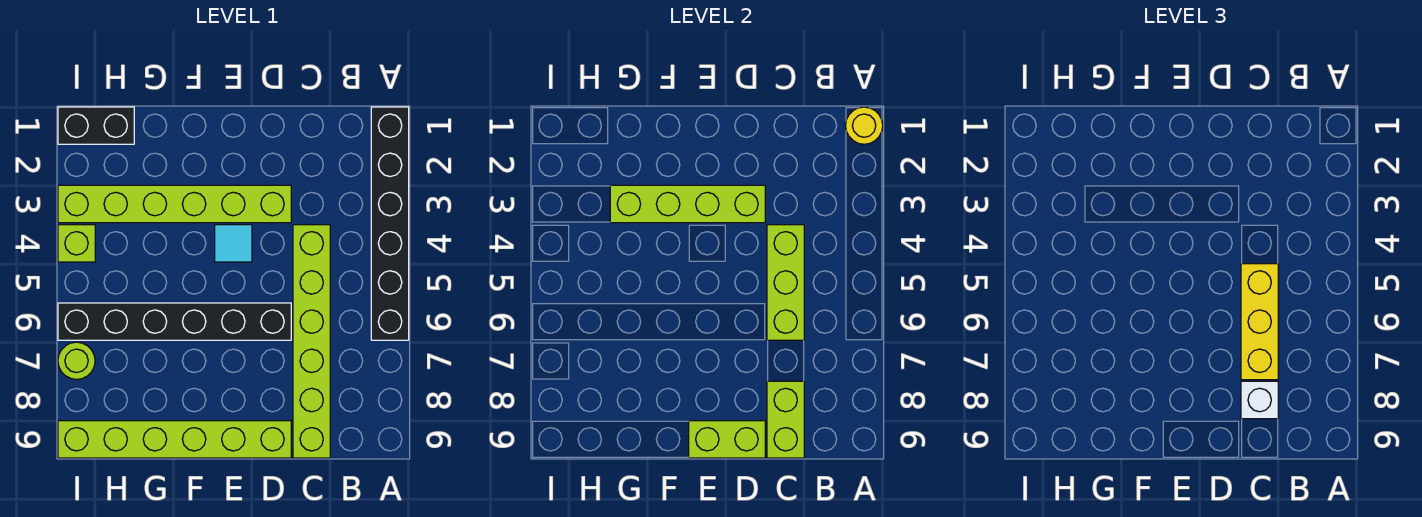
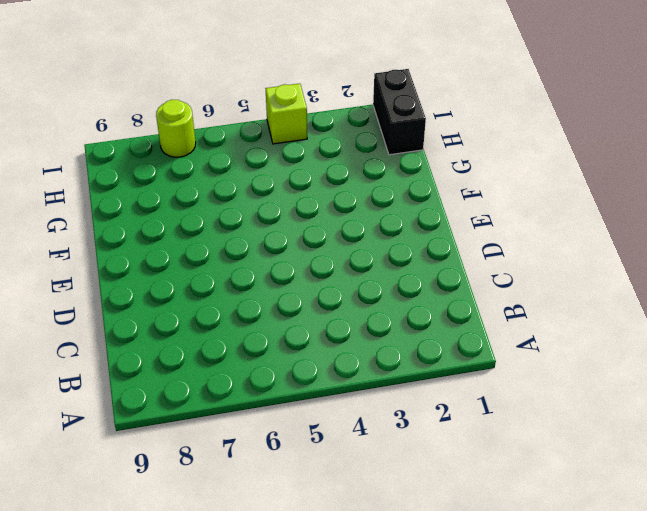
none -> black 1x6 brick [371,107,409,340]
none -> lime 1x6 brick [293,225,330,458]
none -> lime 1x6 brick [58,185,291,223]

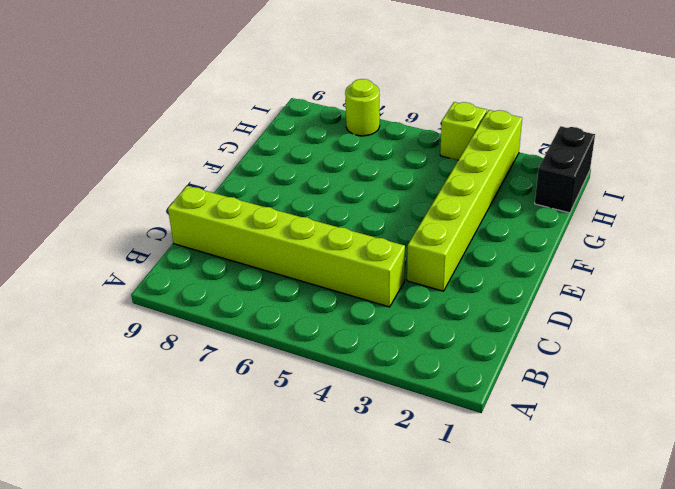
none -> black 1x6 brick [371,107,409,340]
none -> black 1x6 brick [58,303,291,340]
none -> lime 1x6 brick [58,421,291,458]

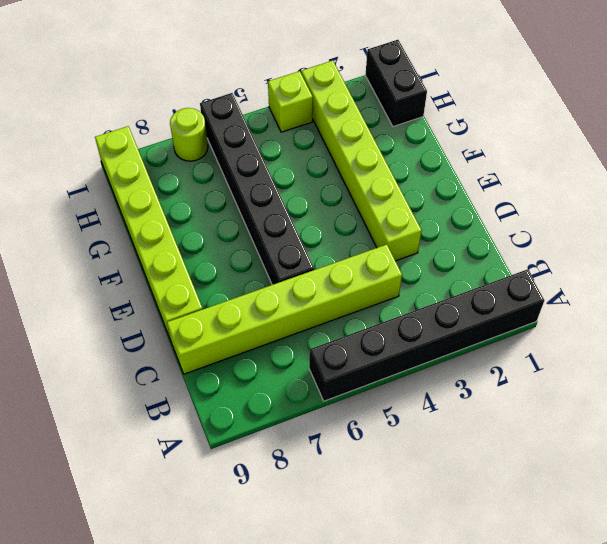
none -> cyan 1x1 tile [215,225,252,262]
none -> yellow 1x1 round brick [845,107,883,144]
none -> lime 1x3 brick [767,225,804,340]

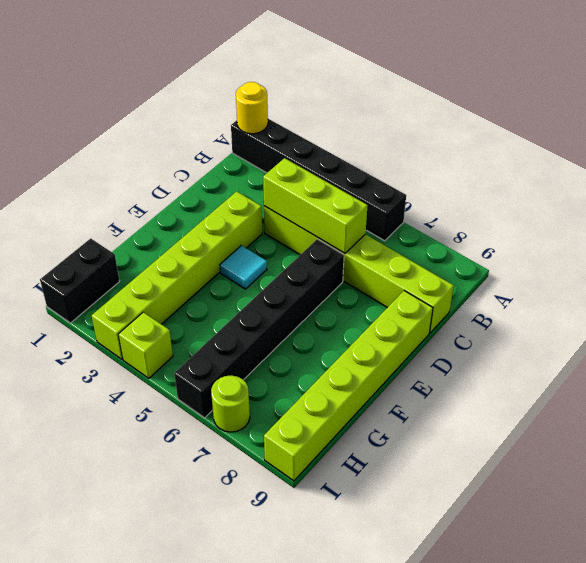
none -> lime 1x2 brick [767,381,804,458]
none -> lime 1x4 brick [610,185,765,223]
none -> lime 1x2 brick [689,421,765,458]

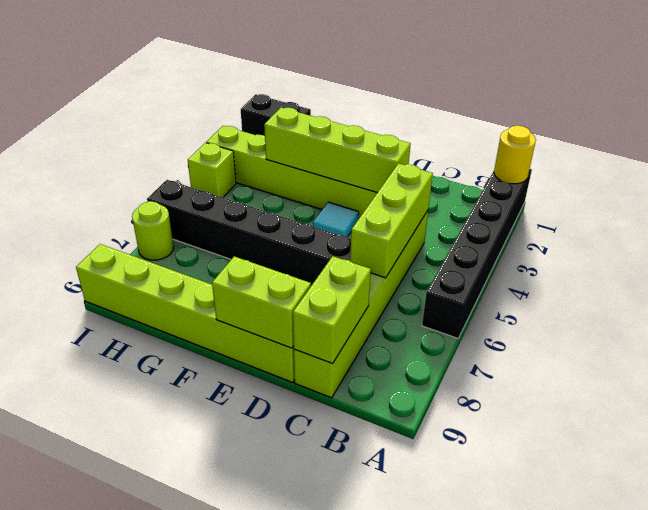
none -> yellow 1x3 brick [1241,264,1278,380]
none -> white 1x1 brick [1241,381,1278,419]

